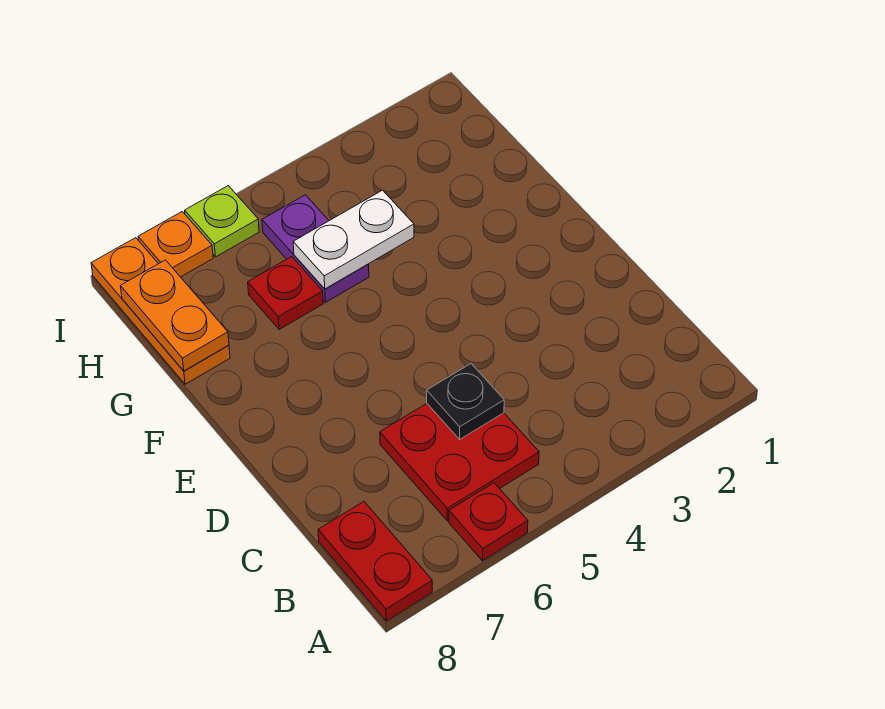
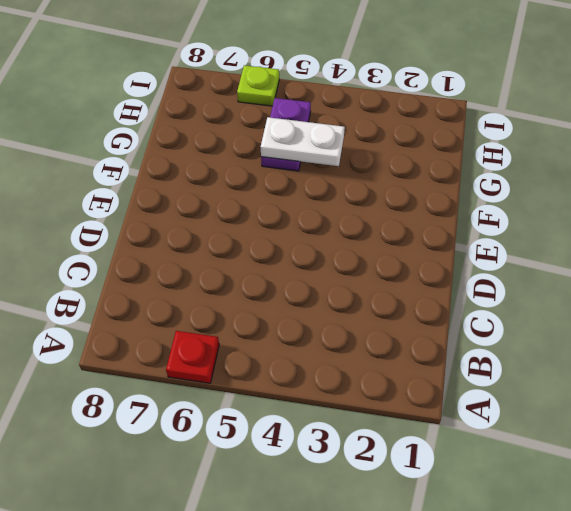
none -> red 1x2 plate [318,502,432,621]
none -> red 2x2 plate [380,404,539,521]

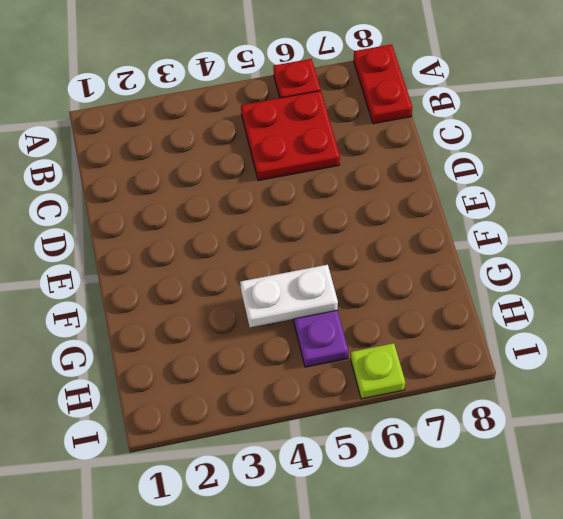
none -> red 1x1 plate [248,257,323,329]
none -> orange 1x3 plate [91,238,230,384]

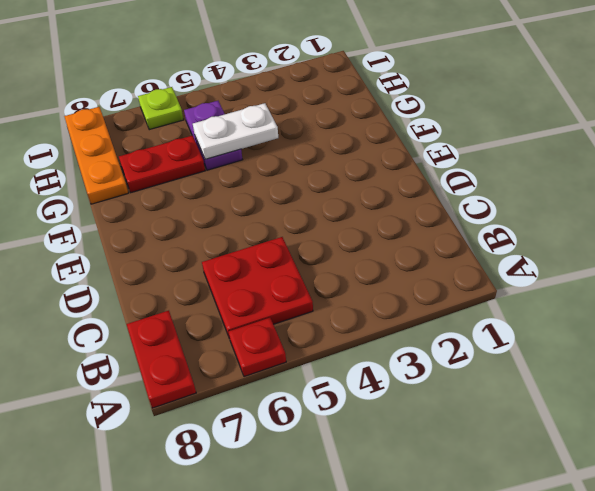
red 1x2 plate [119,135,205,192] -> red 1x1 plate [248,257,323,329]
none -> orange 1x1 plate [138,212,213,277]
none -> black 1x1 plate [427,364,504,439]

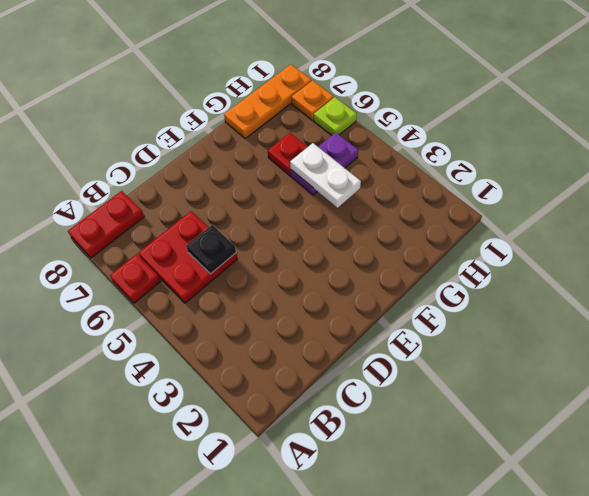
none -> orange 1x2 plate [120,260,229,371]

